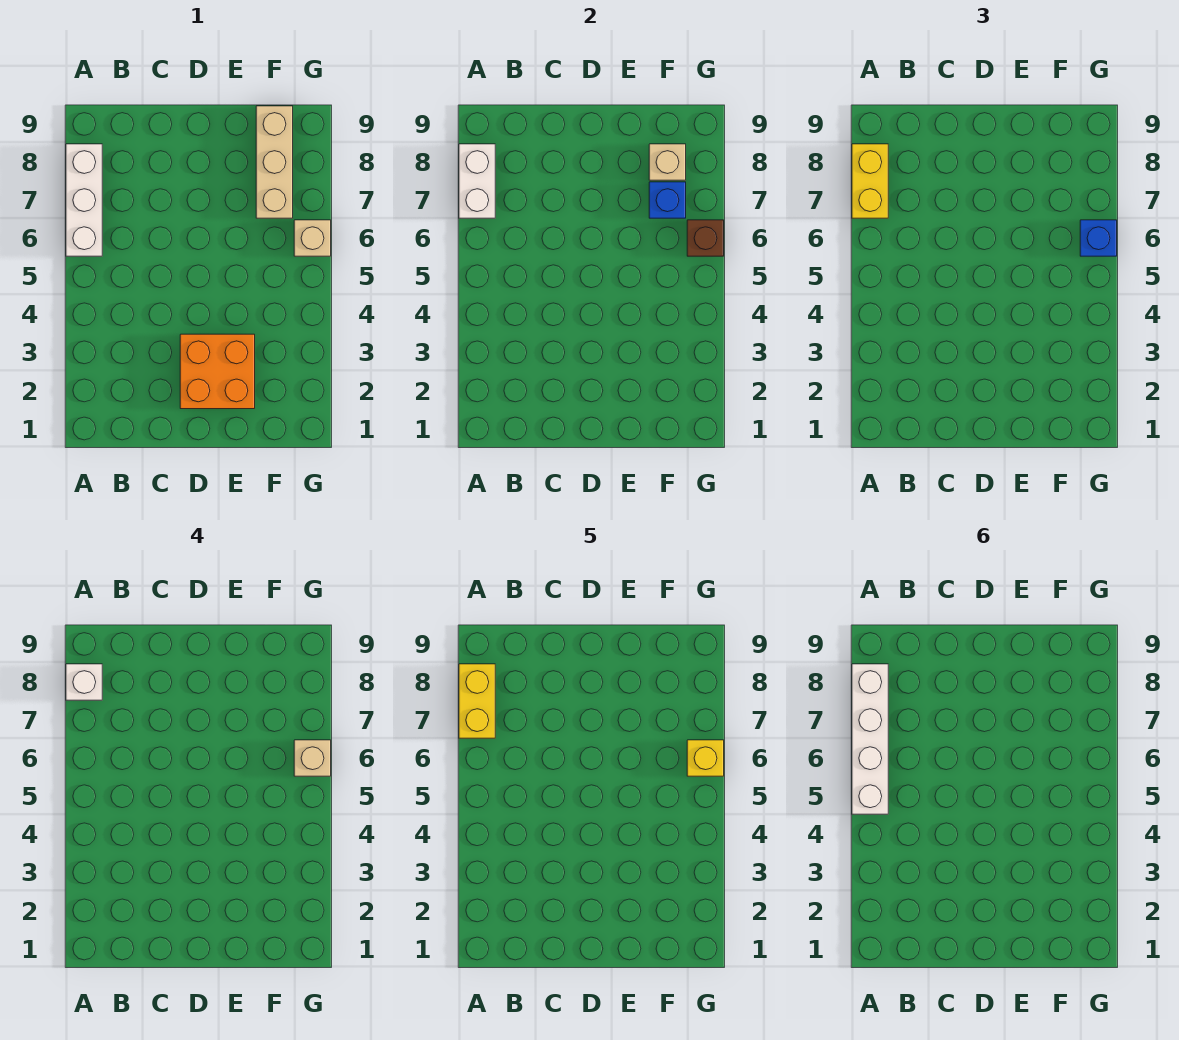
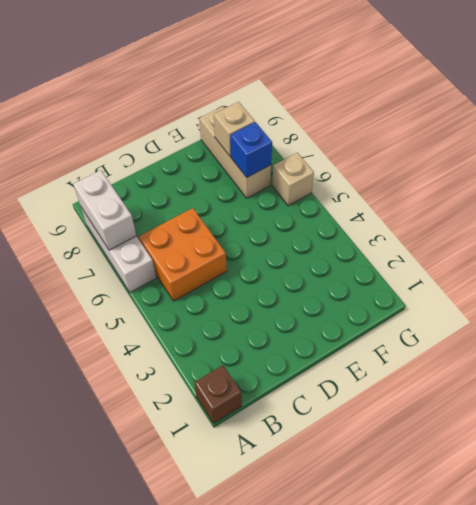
brown 1x1 brick [194,365,242,423] -> brown 1x1 brick moved to [687,220,724,256]
orange 2x2 brick [139,208,227,301] -> orange 2x2 brick moved to [180,334,255,409]
none -> yellow 1x2 brick [852,144,888,218]
none -> blue 1x1 brick [1080,220,1117,256]
none -> white 1x1 brick [66,664,102,700]

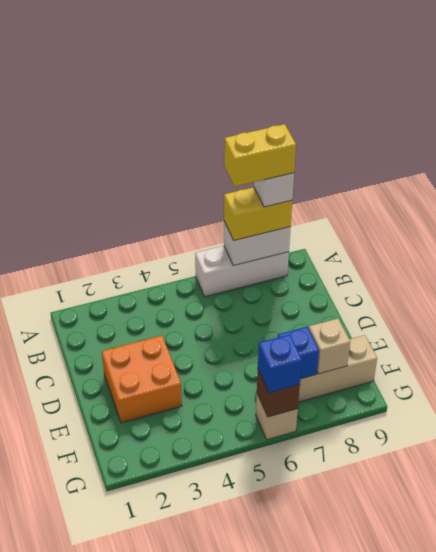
none -> tan 1x1 brick [294,740,331,776]
none -> yellow 1x1 brick [687,740,724,776]
none -> white 1x4 brick [852,664,888,814]

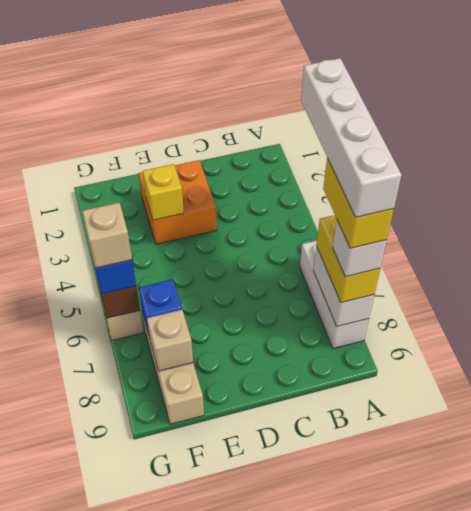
yellow 1x1 brick [143,164,184,220] -> yellow 1x1 brick moved to [687,740,724,776]

